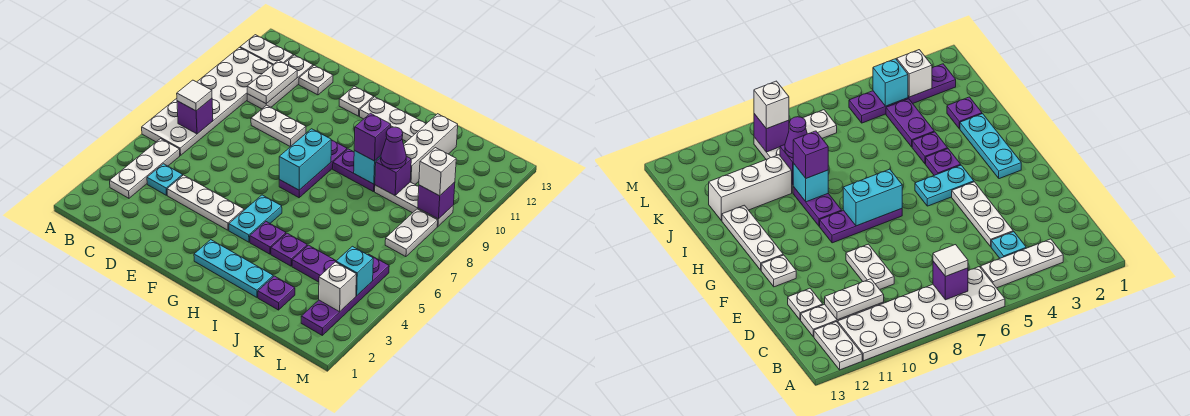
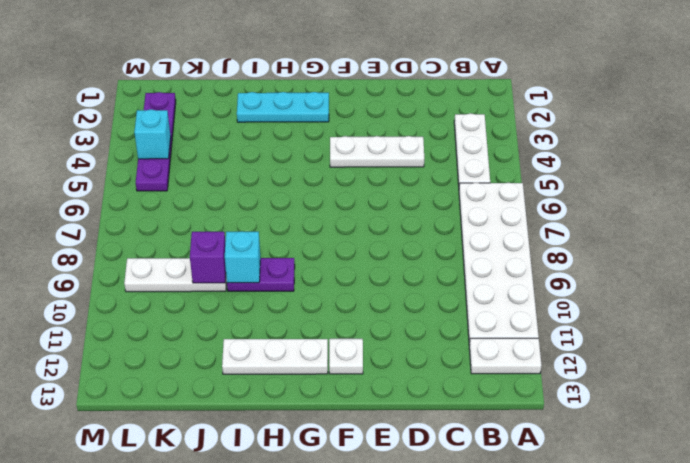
none -> cyan 1x1 plate [147,164,183,195]
none -> white 1x3 plate [247,55,313,109]
none -> white 1x2 plate [251,105,306,147]
none -> white 1x1 plate [299,65,333,95]

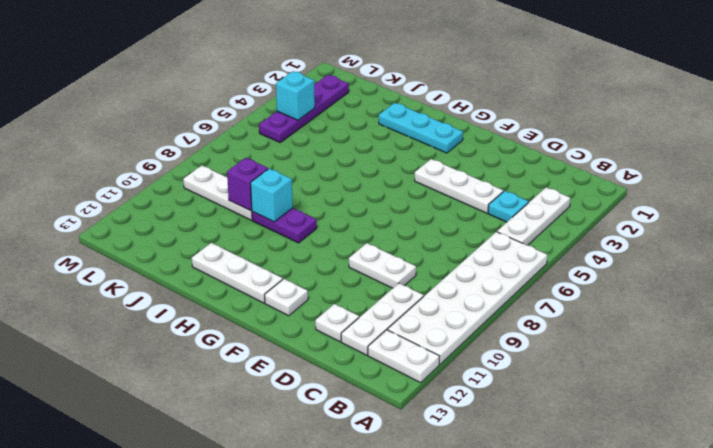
none -> cyan 1x2 plate [229,195,282,242]
none -> purple 1x3 plate [279,140,347,198]
none -> purple 1x1 plate [250,222,286,254]
none -> purple 1x1 plate [271,233,307,266]

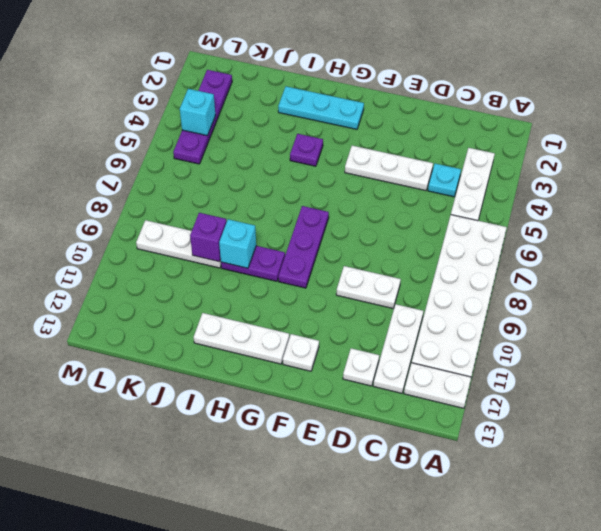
none -> cyan 1x2 plate [229,195,282,242]
none -> purple 1x1 plate [271,233,307,266]
none -> purple 1x1 plate [258,276,295,310]
none -> purple 1x2 plate [292,245,336,282]

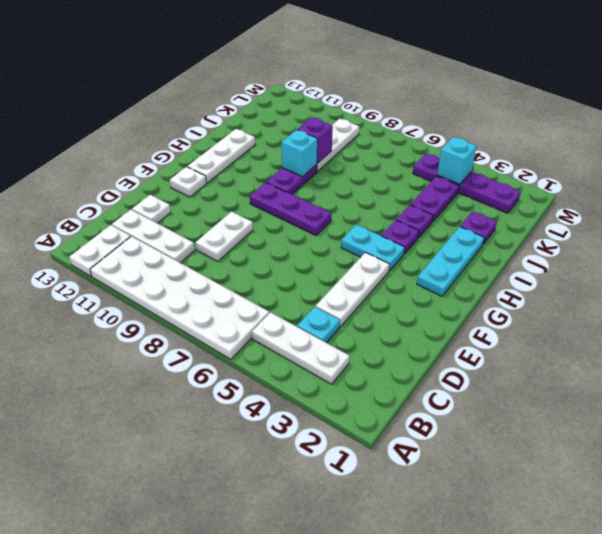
none -> white 1x3 brick [404,114,458,184]
none -> white 1x2 plate [385,209,438,257]
none -> purple 1x1 brick [177,98,213,134]
none -> white 1x2 plate [247,60,297,104]

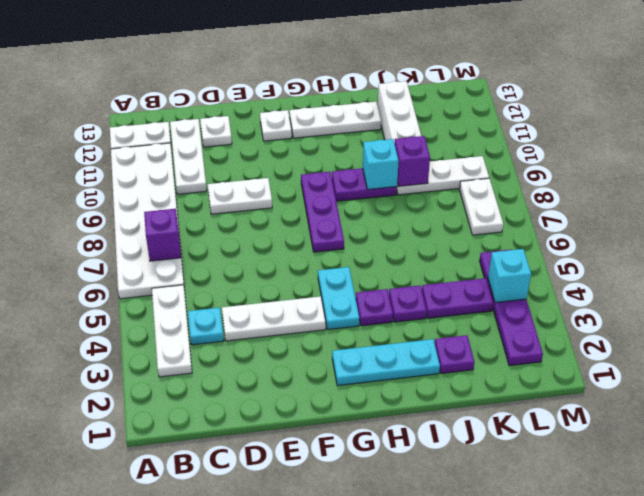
none -> white 1x2 plate [247,60,297,104]
none -> cyan 1x2 brick [279,129,331,190]
none -> white 1x1 brick [319,262,356,312]
none -> purple 1x1 brick [418,182,455,219]

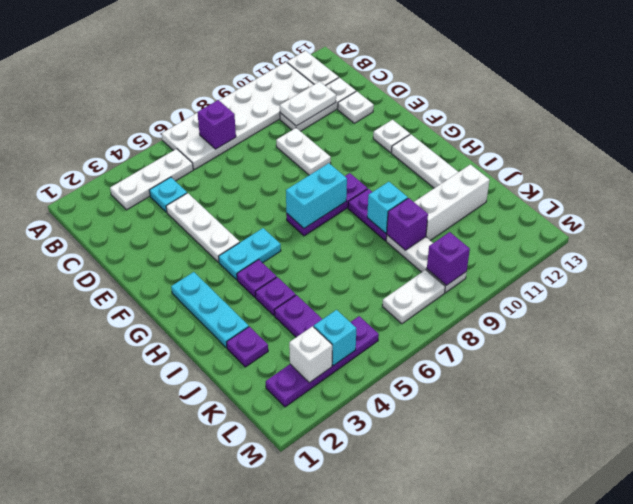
none -> white 1x1 tile [177,80,212,111]
none -> purple 1x1 brick [354,113,391,161]
none -> purple 1x1 cone [381,127,406,169]
none -> white 1x1 brick [419,148,456,196]

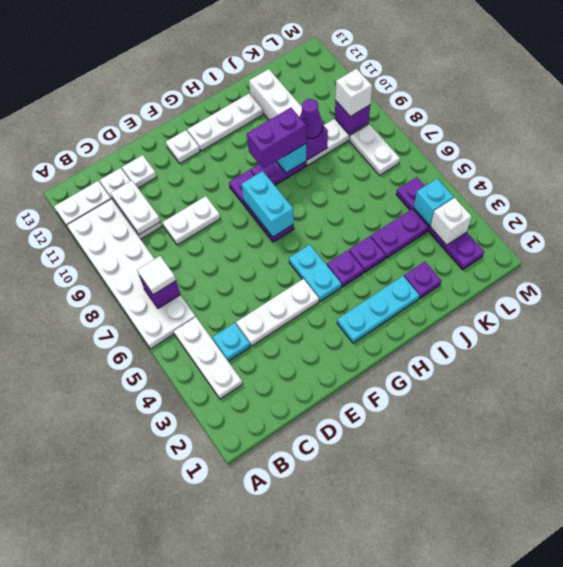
purple 1x2 brick [247,108,306,169] -> purple 1x1 brick [354,113,391,161]

